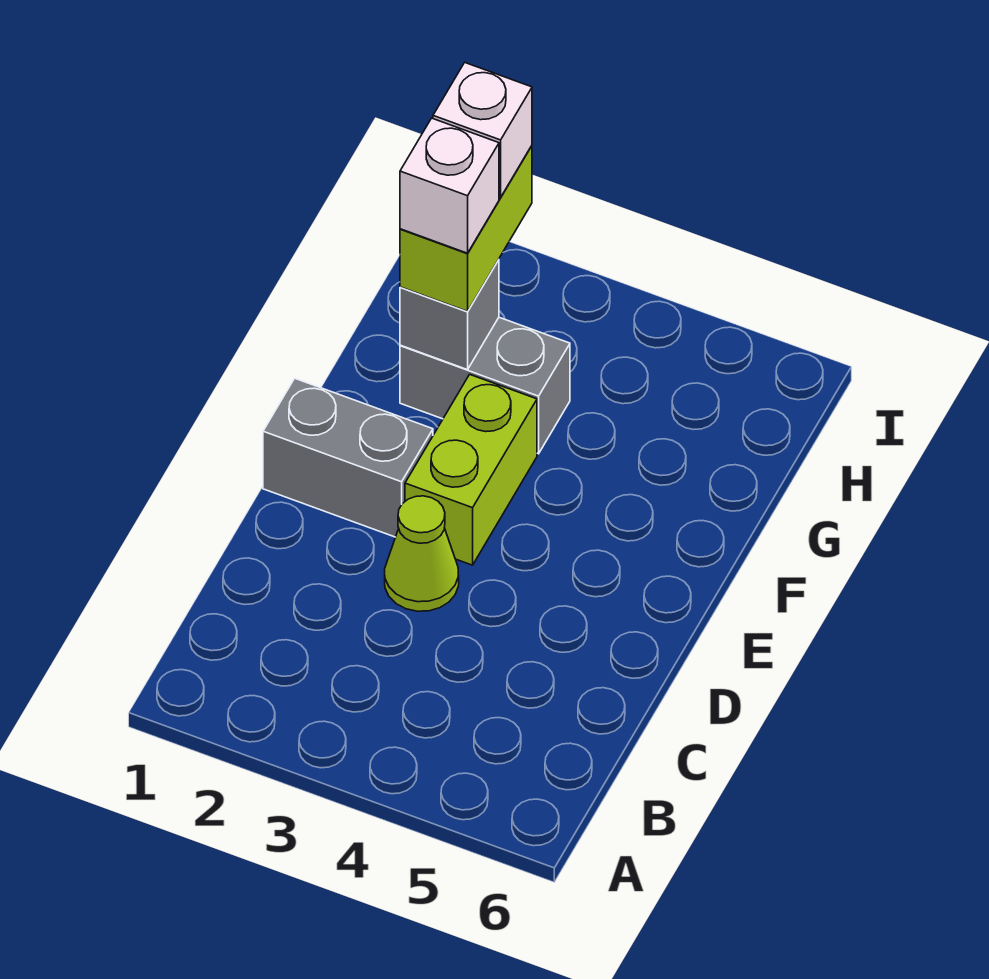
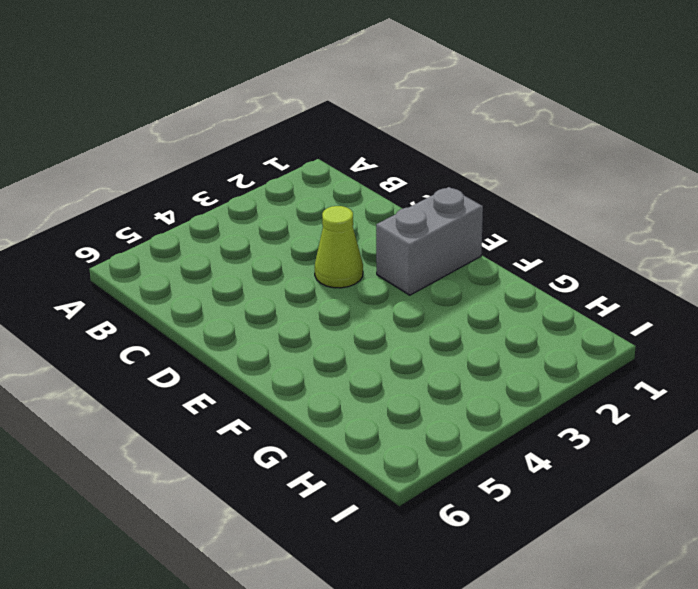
none -> lime 1x2 brick [405,374,537,565]
none -> grey 1x2 brick [400,317,570,454]

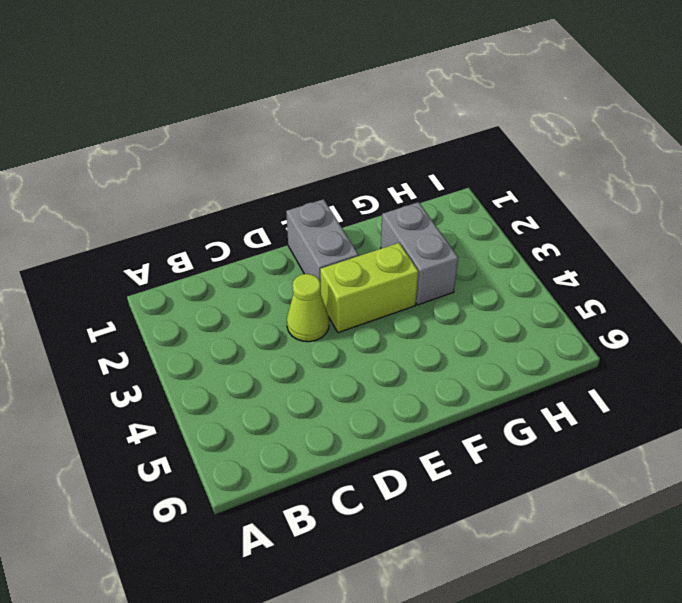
none -> grey 1x1 brick [400,260,499,370]
none -> lime 1x2 brick [400,146,532,311]

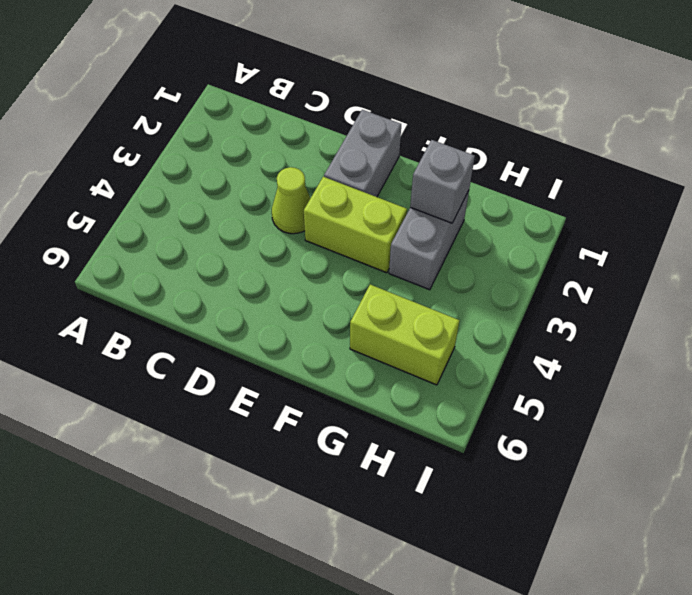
lime 1x2 brick [350,284,460,385] -> lime 1x2 brick moved to [400,146,532,311]
none -> white 1x1 brick [400,118,499,253]
none -> white 1x1 brick [433,63,532,198]

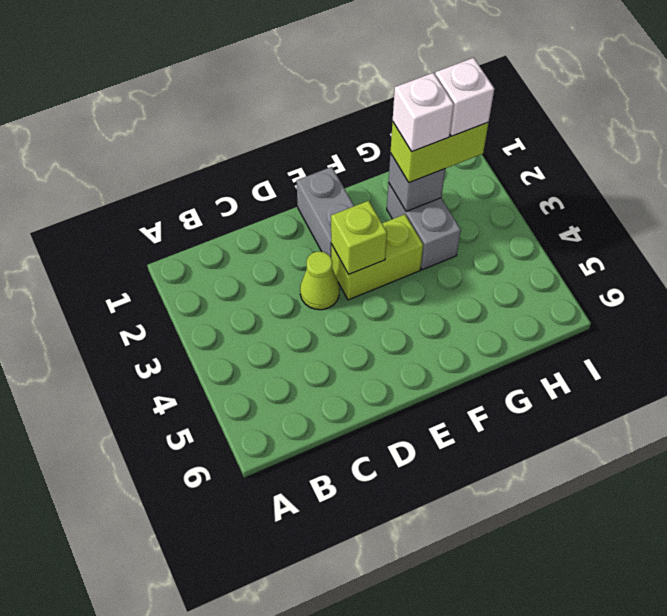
lime 1x1 brick [331,201,387,275] -> none

